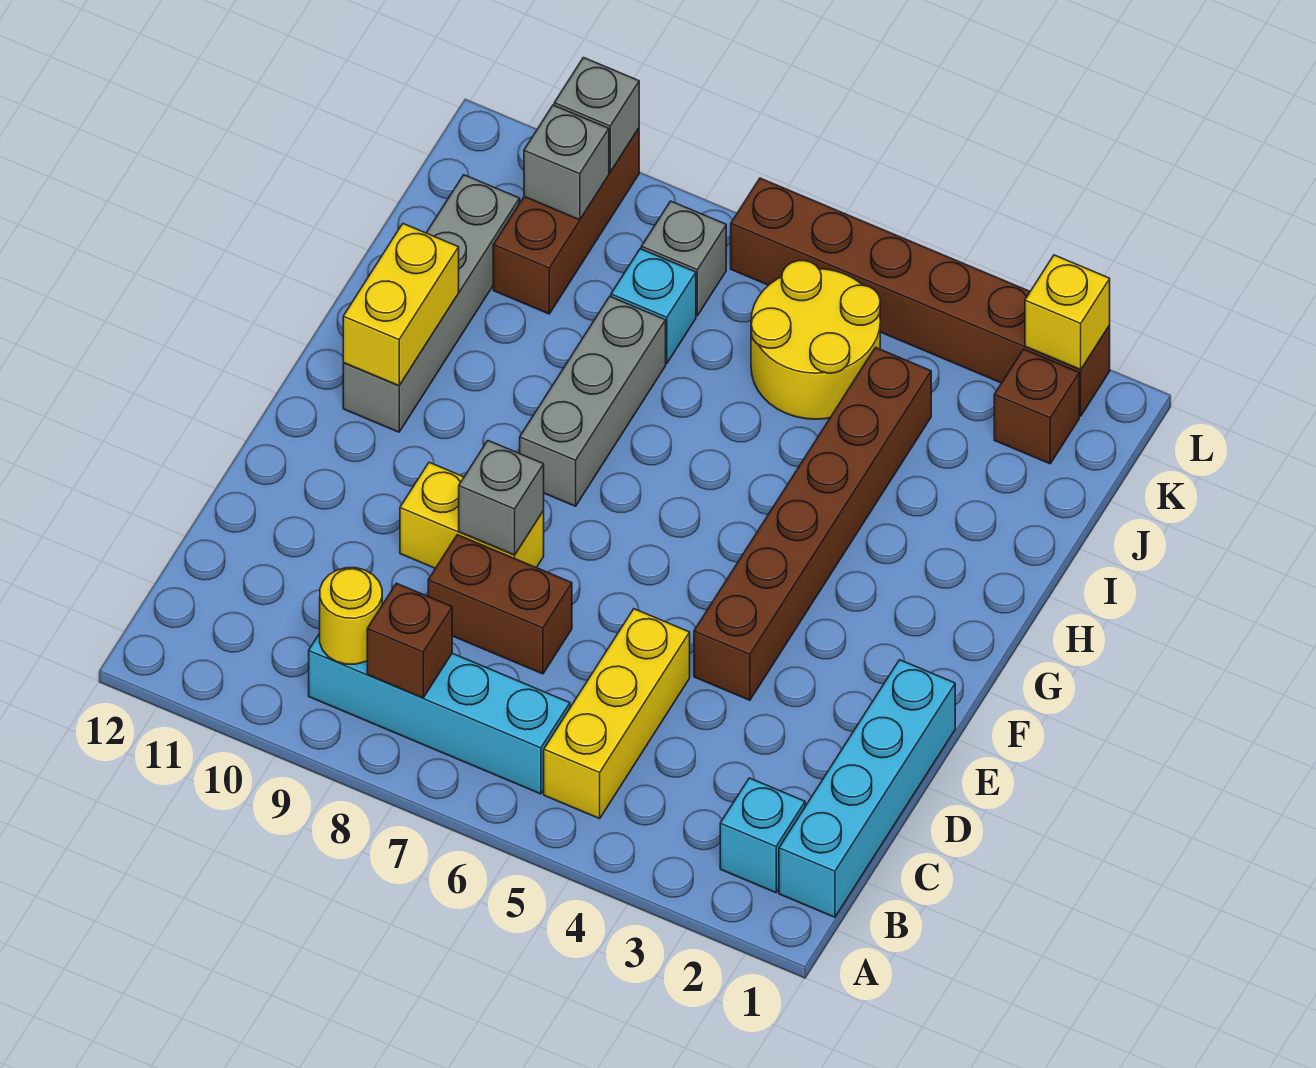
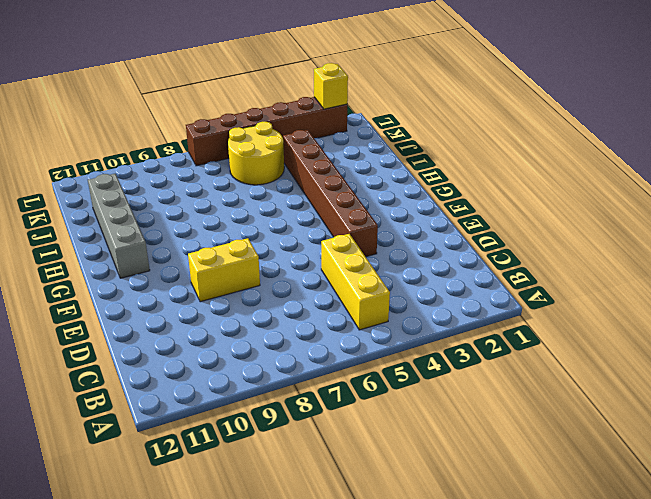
none -> cyan 1x4 brick [779,660,955,917]
none -> cyan 1x1 brick [720,778,805,893]
none -> cyan 1x4 brick [309,633,570,794]

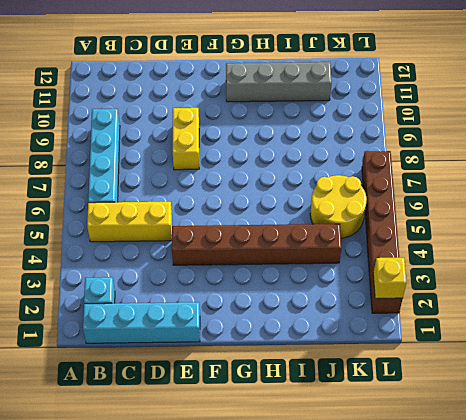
none -> brown 1x2 brick [428,535,572,674]
none -> grey 1x3 brick [520,297,666,506]
none -> cyan 1x1 brick [611,249,696,363]

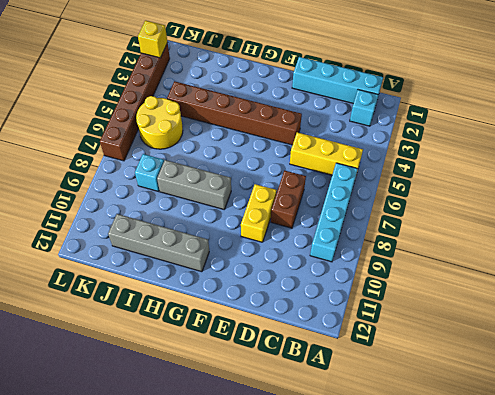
none -> brown 1x3 brick [493,128,639,314]
none -> brown 1x1 brick [994,349,1079,464]
none -> grey 1x1 brick [641,201,726,316]

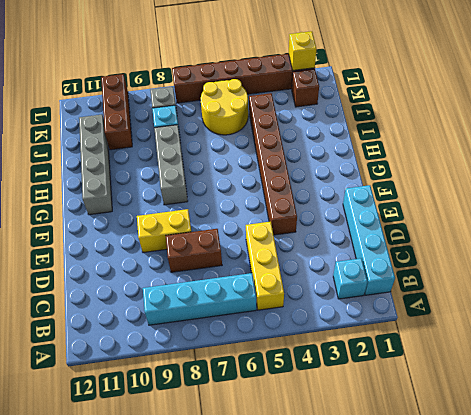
none -> brown 1x1 brick [367,583,452,698]
none -> yellow 1x1 round brick [320,568,382,664]
none -> grey 1x1 brick [459,441,544,555]

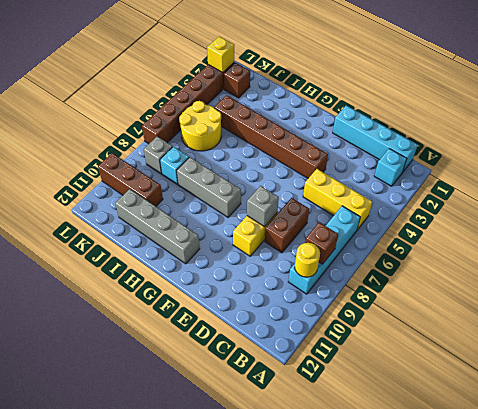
none -> yellow 1x2 brick [343,224,459,386]
none -> grey 1x1 brick [524,105,609,220]
none -> grey 1x1 brick [554,58,639,172]

